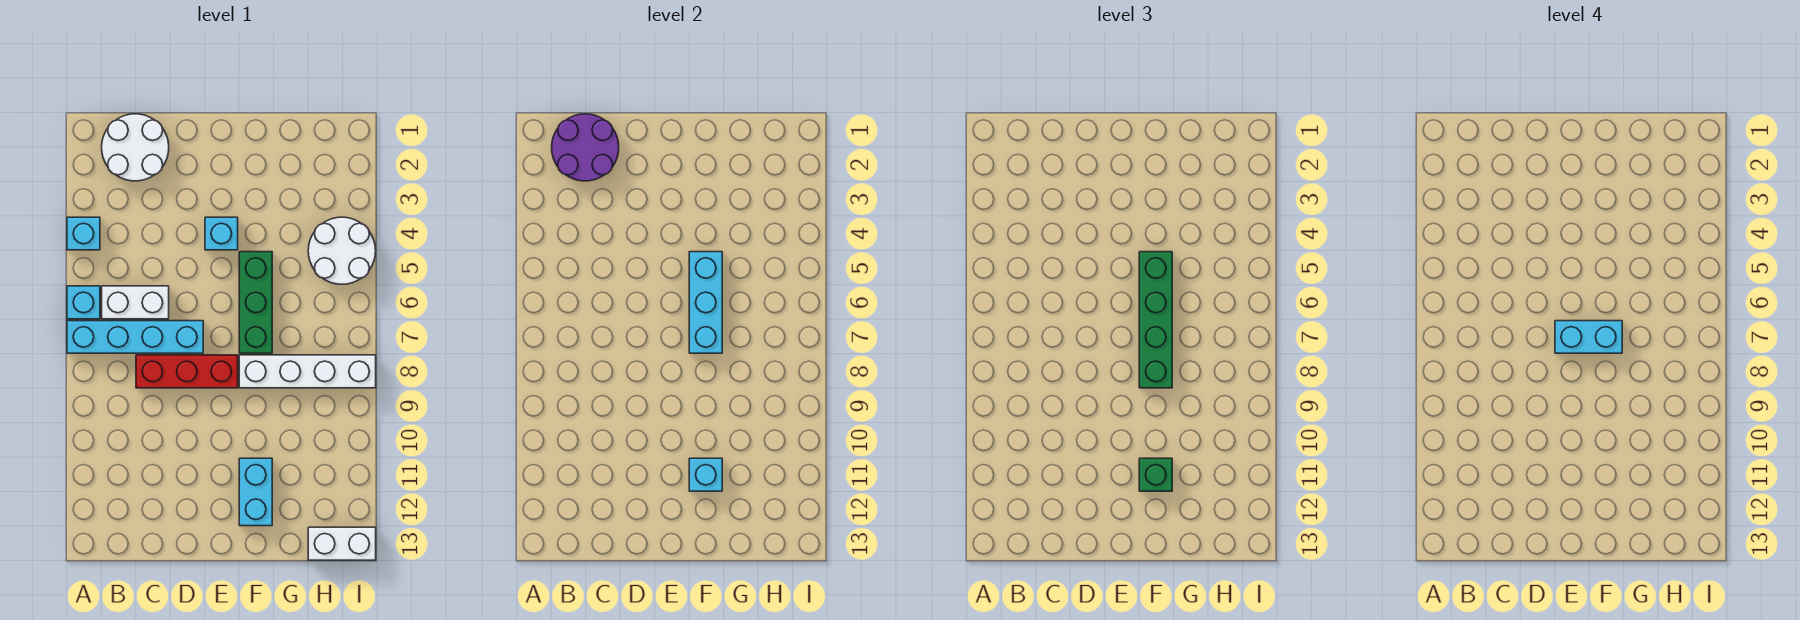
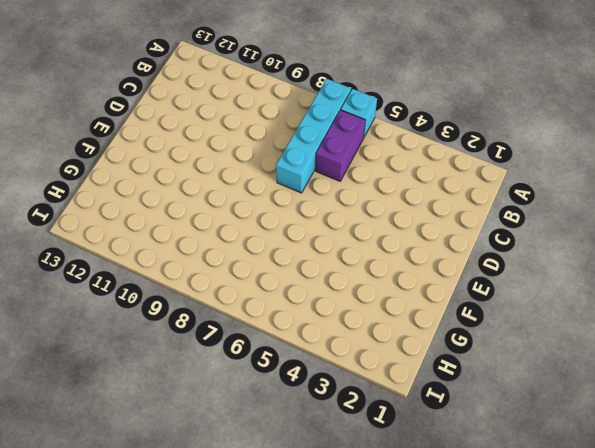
purple 1x2 brick [316,110,366,181] -> white 1x2 brick [102,286,169,319]
none -> cyan 1x1 brick [67,217,100,250]
none -> white 2x2 round brick [102,114,169,181]
none -> red 1x3 brick [136,355,238,388]

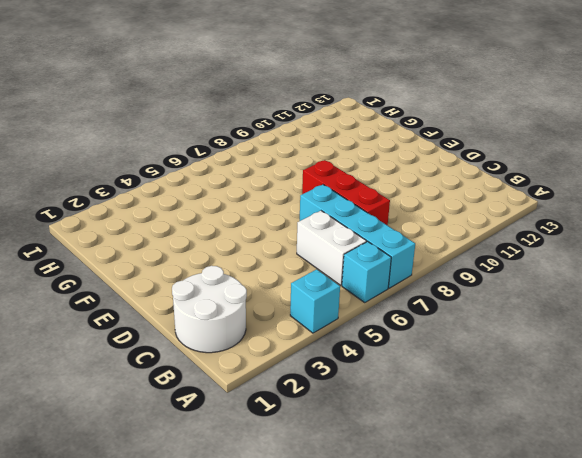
none -> cyan 1x1 brick [205,217,238,250]
none -> green 1x3 brick [239,252,272,353]
none -> white 1x4 brick [239,355,376,388]

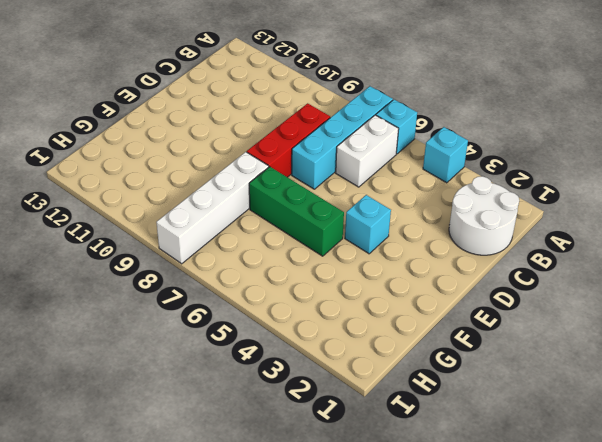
none -> cyan 1x2 brick [239,458,272,526]
none -> white 2x2 round brick [308,217,376,284]
none -> white 1x2 brick [308,527,376,560]

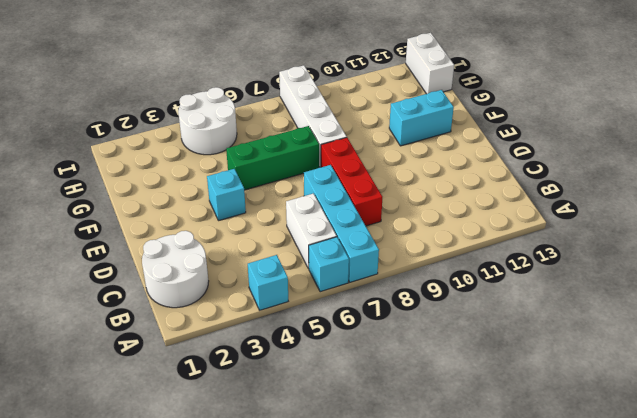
none -> purple 2x2 round brick [552,114,619,181]
none -> cyan 1x3 brick [689,252,722,353]
none -> cyan 1x1 brick [689,458,722,491]

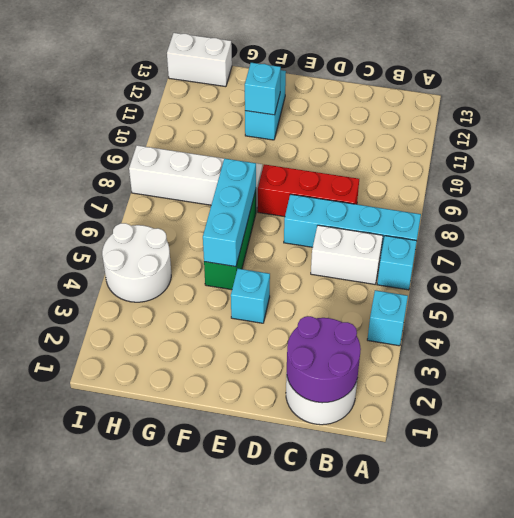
none -> green 1x4 brick [1139,252,1172,388]
none -> green 1x1 brick [1139,458,1172,491]
none -> cyan 1x2 brick [1555,321,1622,353]

